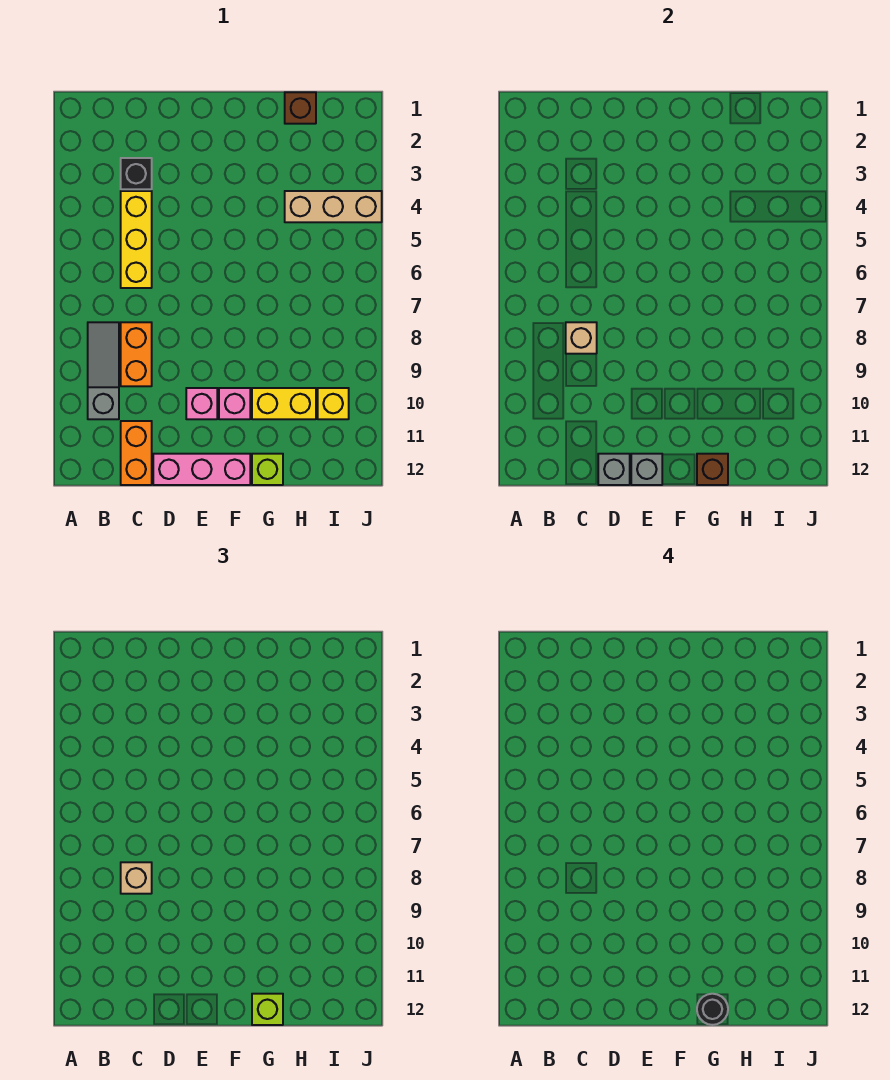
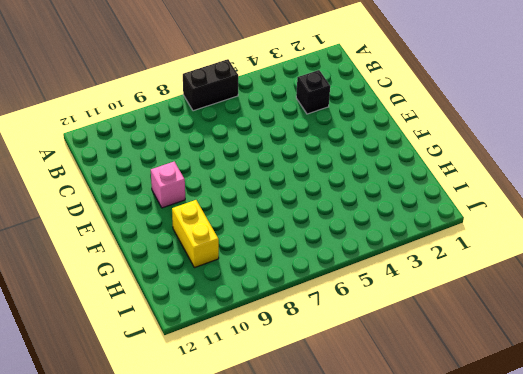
black 1x2 brick [183,59,238,111] -> none
none -> grey 1x3 slope [88,322,119,419]
none -> yellow 1x3 brick [121,191,152,288]
none -> orange 1x2 brick [121,322,152,386]

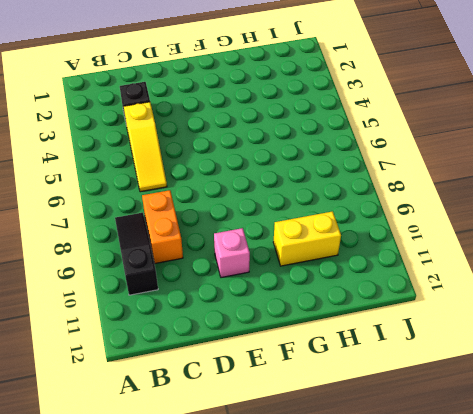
black 1x3 slope [115,213,158,295] -> grey 1x3 slope [88,322,119,419]
yellow 1x3 slope [124,102,167,192] -> yellow 1x3 brick [121,191,152,288]
none -> orange 1x2 brick [121,421,152,485]
none -> pink 1x3 brick [153,454,250,485]
none -> pink 1x1 brick [219,388,250,419]

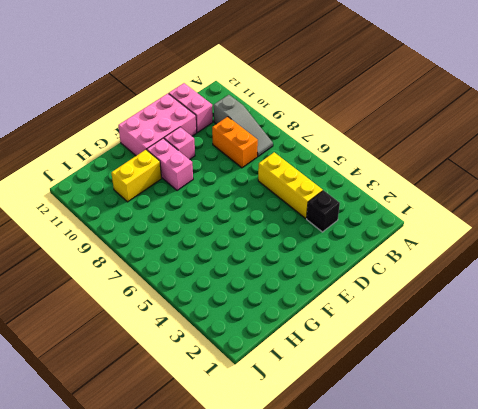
pink 1x2 brick [169,83,213,132] -> orange 1x2 brick [121,421,152,485]
pink 2x3 brick [118,93,197,156] -> pink 1x3 brick [153,454,250,485]
pink 1x2 brick [147,138,193,191] -> pink 1x1 brick [219,388,250,419]
none -> lime 1x1 brick [252,454,283,485]
none -> brown 1x1 brick [285,92,316,124]
none -> tan 1x3 brick [285,191,382,222]

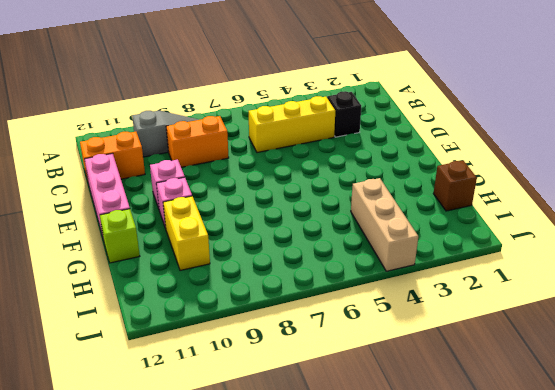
none -> yellow 1x1 brick [318,388,349,419]
none -> tan 1x1 brick [566,322,597,354]
none -> grey 1x1 brick [598,454,630,485]

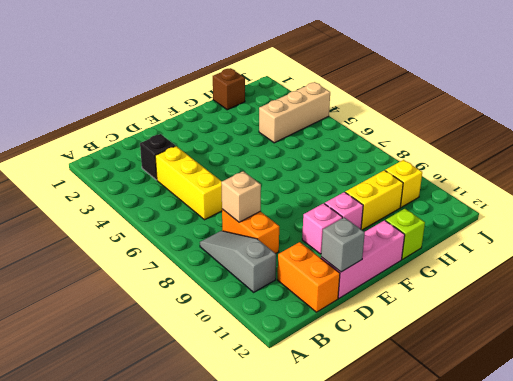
none -> grey 1x1 brick [631,454,662,485]
none -> brown 1x1 brick [697,454,728,485]
none -> tan 1x1 brick [121,862,152,894]

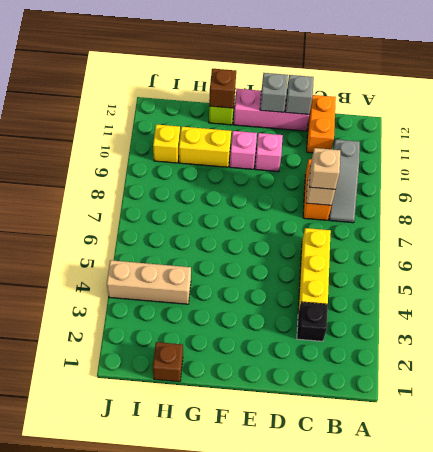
none -> lime 1x1 brick [252,994,283,1025]
none -> black 1x1 round brick [697,994,728,1025]

